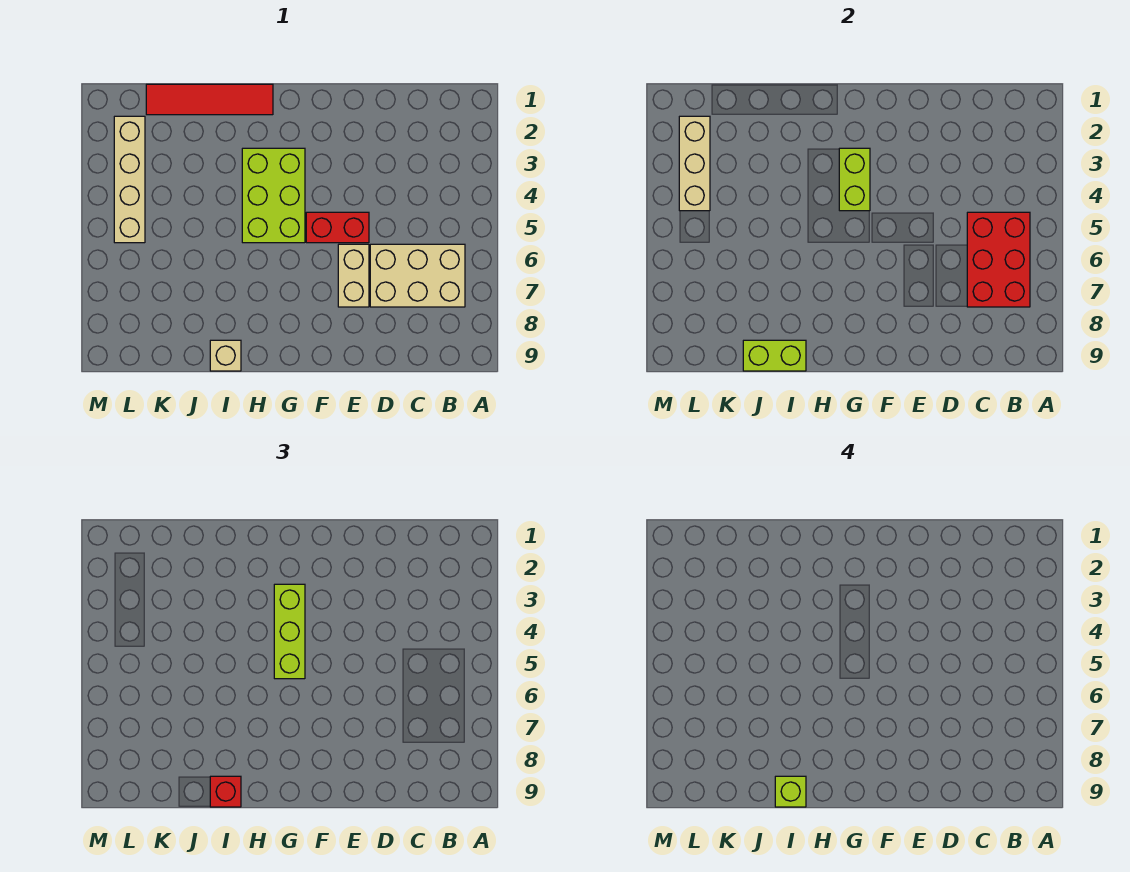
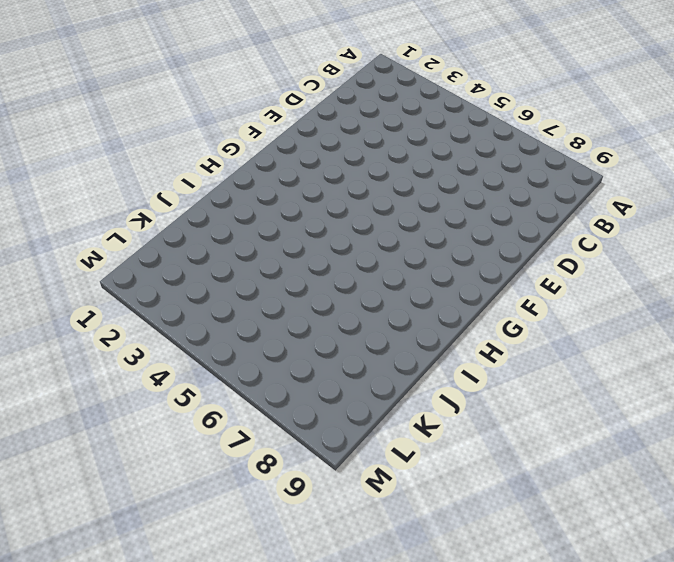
none -> tan 2x3 brick [370,244,465,307]
none -> red 1x2 brick [306,212,369,243]
none -> tan 1x2 brick [338,244,369,307]

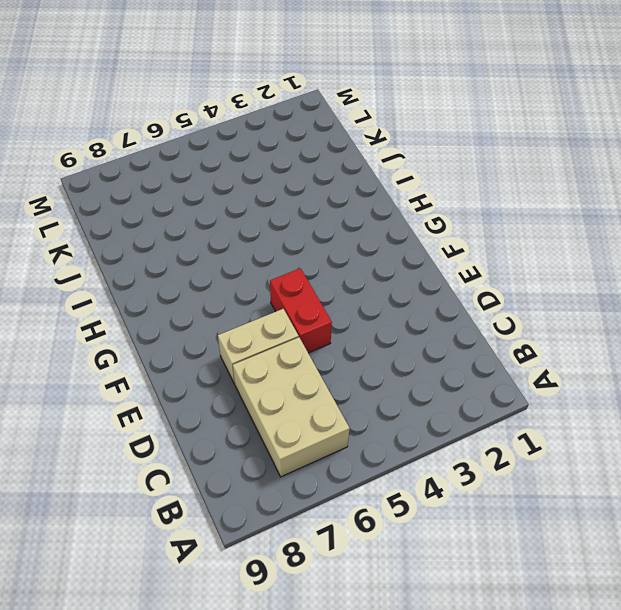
none -> lime 2x3 brick [242,148,305,243]
none -> red 1x4 tile [146,84,273,115]
none -> tan 1x1 brick [210,340,241,371]

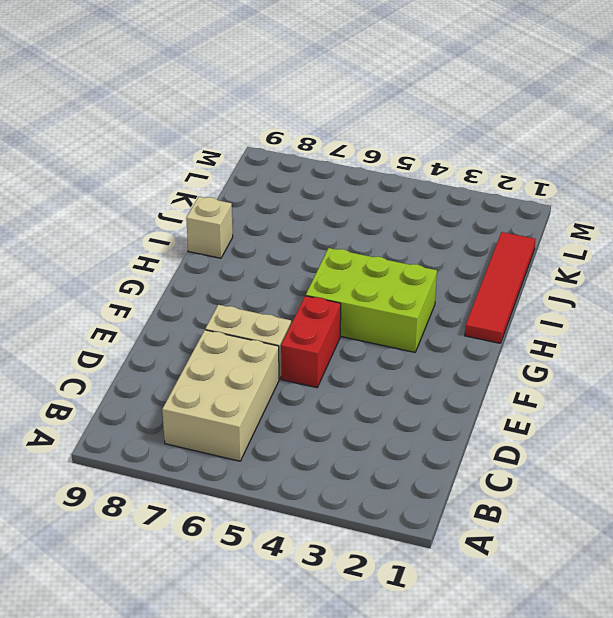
none -> tan 1x4 brick [114,116,145,243]
none -> red 2x3 brick [967,212,1030,307]
none -> lime 1x2 brick [839,148,870,211]

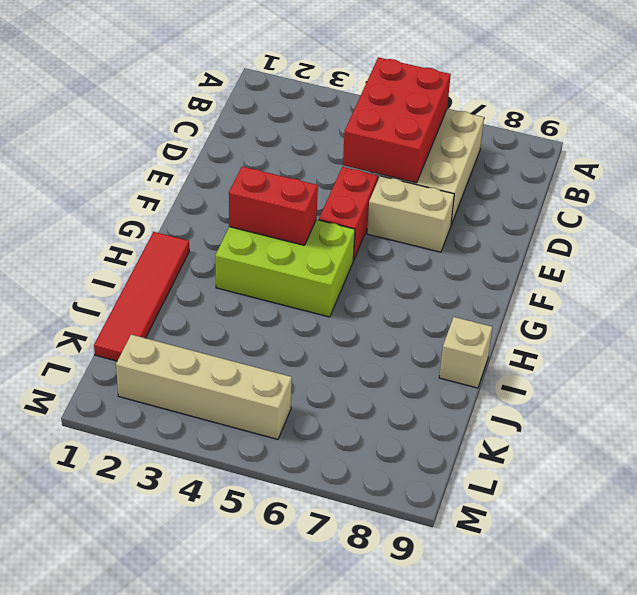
red 2x3 brick [343,57,451,183] -> red 2x3 brick turned to [967,212,1030,307]
red 1x2 brick [229,167,318,245] -> lime 1x2 brick [839,148,870,211]
none -> lime 1x2 brick [743,340,806,371]
none -> tan 1x3 brick [679,116,710,211]
none -> lime 1x3 brick [274,584,305,679]

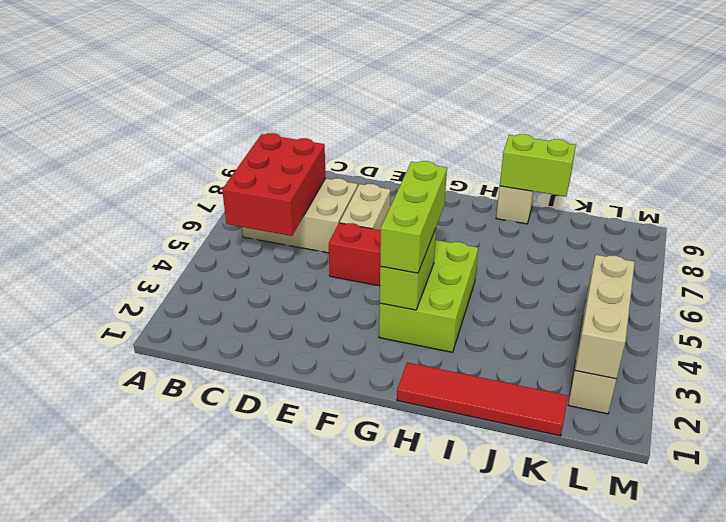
none -> red 1x1 brick [210,776,241,807]
none -> lime 1x1 brick [775,776,806,807]

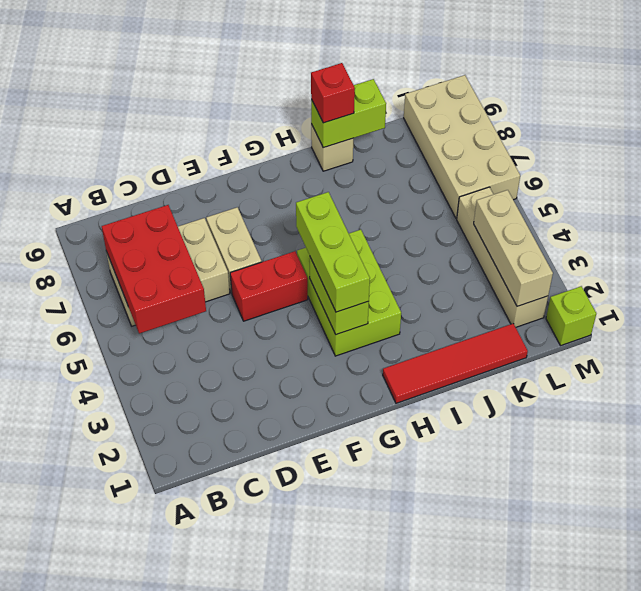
tan 2x4 brick [404,75,520,219] -> none
lime 1x1 brick [546,286,596,345] -> lime 1x1 brick moved to [775,776,806,807]

